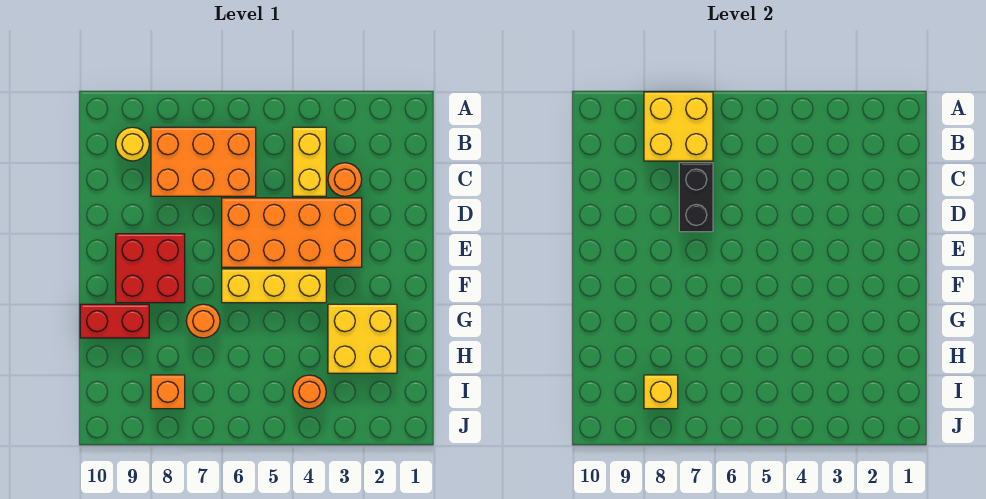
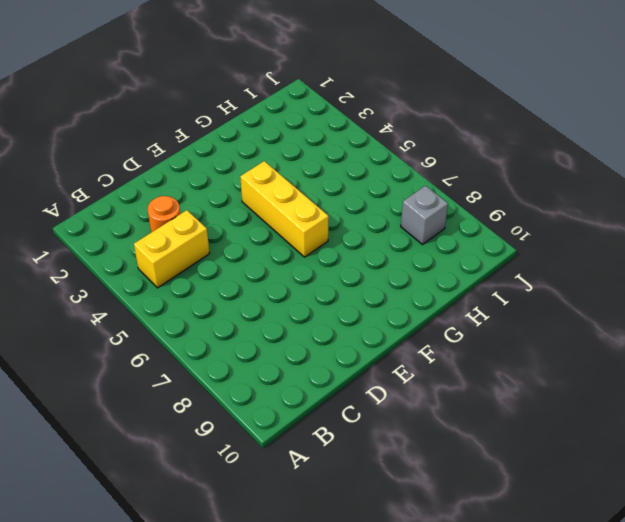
grey 1x1 brick [401,186,448,244] -> orange 1x1 brick [151,375,185,409]
none -> orange 2x3 brick [151,127,256,196]
none -> yellow 1x1 round brick [116,127,149,161]
none -> orange 2x4 brick [222,198,362,267]

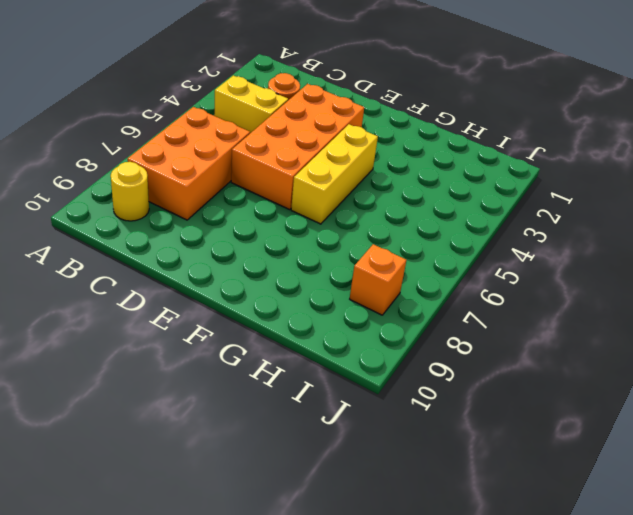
none -> red 2x2 brick [116,234,185,303]
none -> yellow 2x2 brick [328,304,397,373]
none -> orange 1x1 round brick [186,304,220,338]

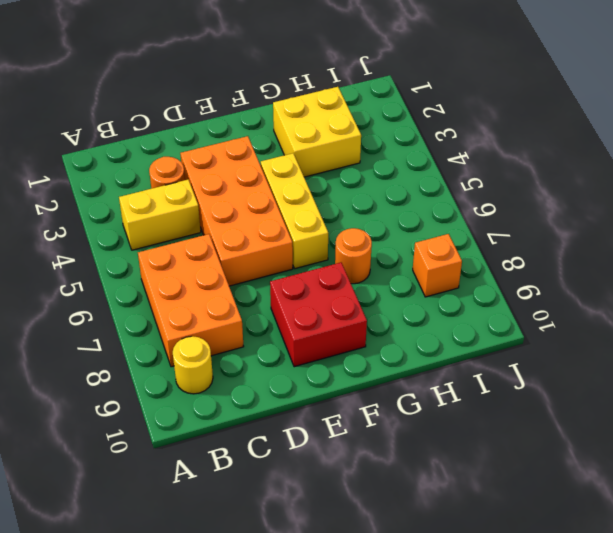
none -> red 1x2 brick [80,304,149,338]
none -> orange 1x1 round brick [293,375,326,409]
none -> yellow 2x2 brick [644,92,713,161]

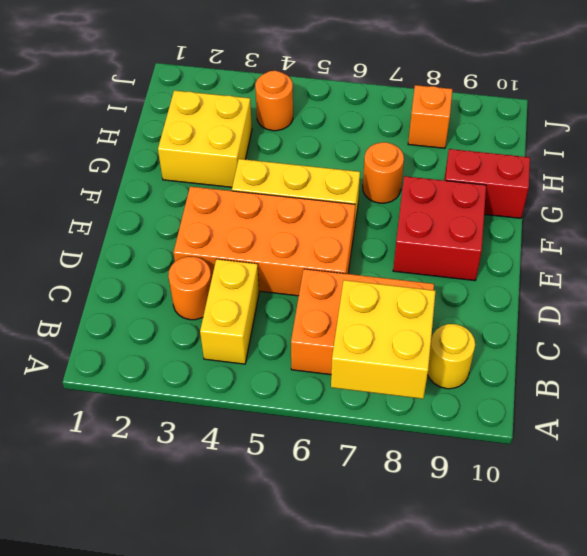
none -> black 1x2 brick [679,163,713,232]
none -> yellow 1x1 brick [644,375,678,409]

